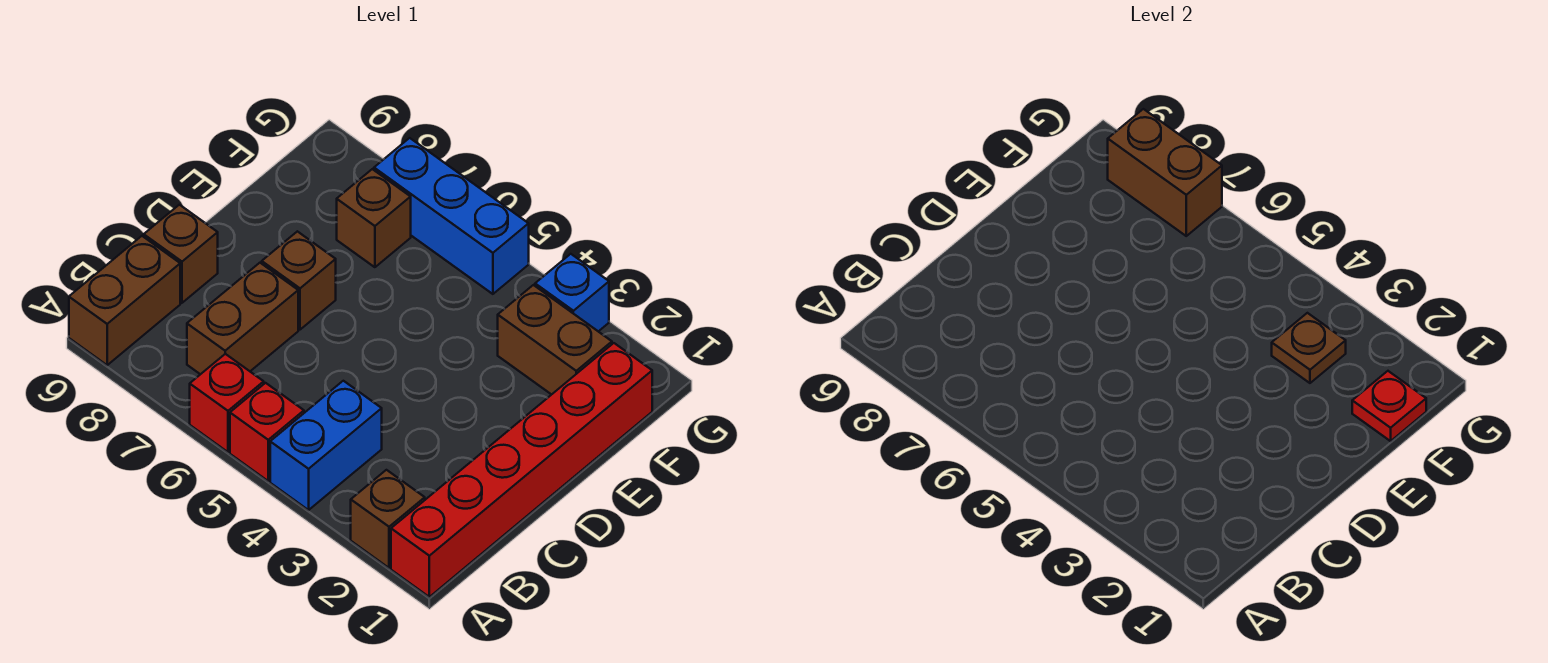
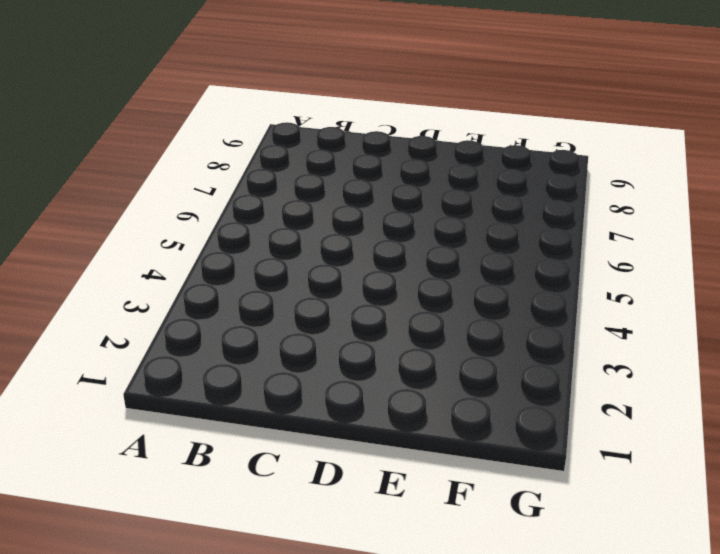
none -> red 1x6 brick [391,343,652,597]
none -> brown 1x1 brick [351,470,425,568]
none -> blue 1x2 brick [270,381,382,510]

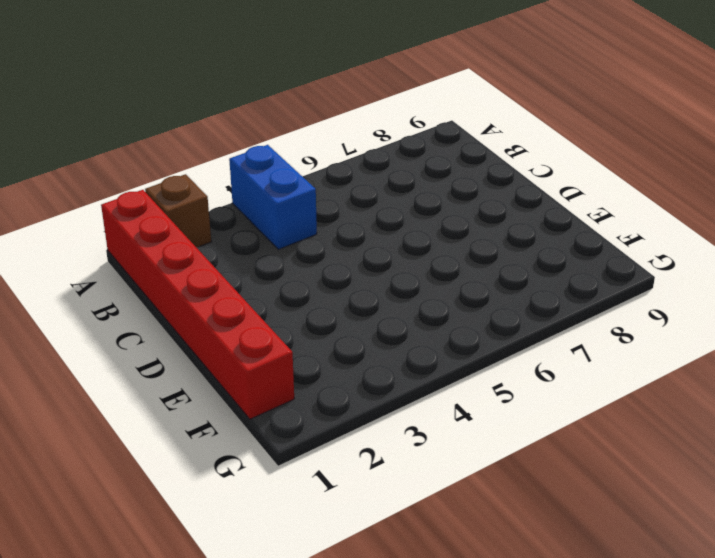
none -> red 1x1 brick [230,383,304,481]
none -> red 1x1 brick [190,354,264,452]
none -> brown 1x2 brick [69,236,180,365]

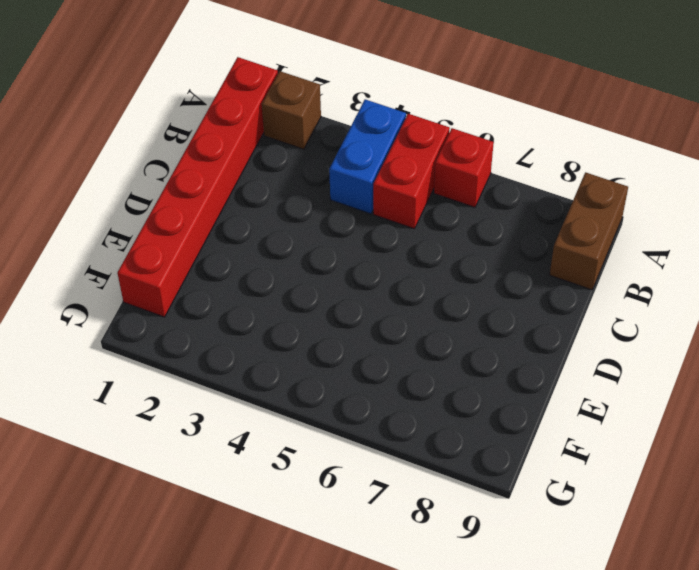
red 1x2 brick [373,114,450,229] -> red 1x1 brick [230,383,304,481]
none -> brown 1x2 brick [187,263,298,374]
none -> brown 1x1 brick [144,205,218,303]
none -> brown 1x1 brick [262,231,336,330]

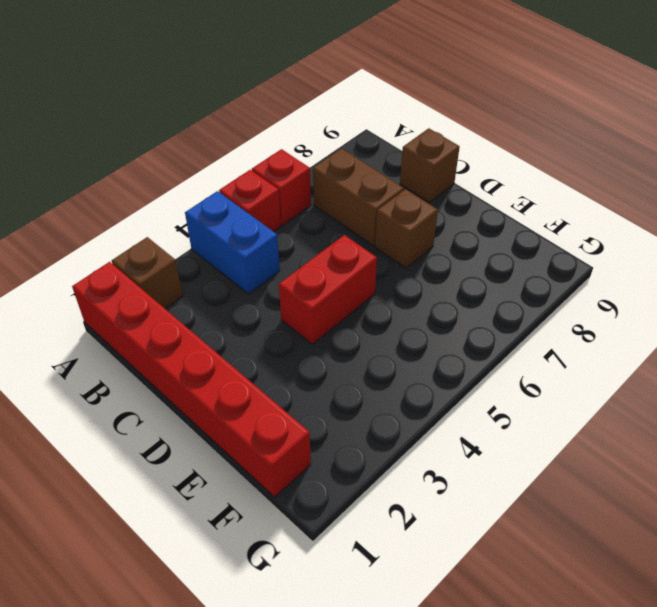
red 1x2 brick [279,235,377,344] -> none
none -> brown 1x2 brick [69,236,180,365]
none -> brown 1x2 brick [498,285,612,395]
none -> brown 1x1 brick [337,169,411,267]

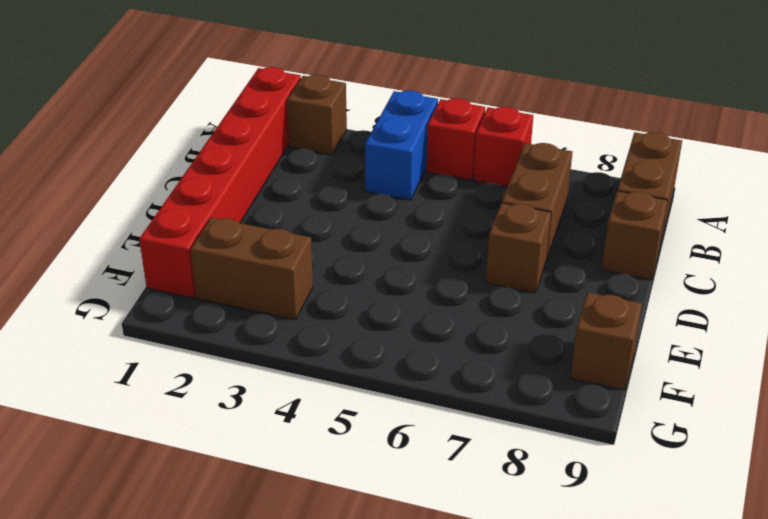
brown 1x1 brick [570,292,642,390] -> brown 1x1 brick moved to [337,169,411,267]
none -> blue 1x1 brick [535,254,609,331]
none -> blue 1x3 brick [374,138,529,294]
none -> red 1x1 plate [1352,371,1426,441]

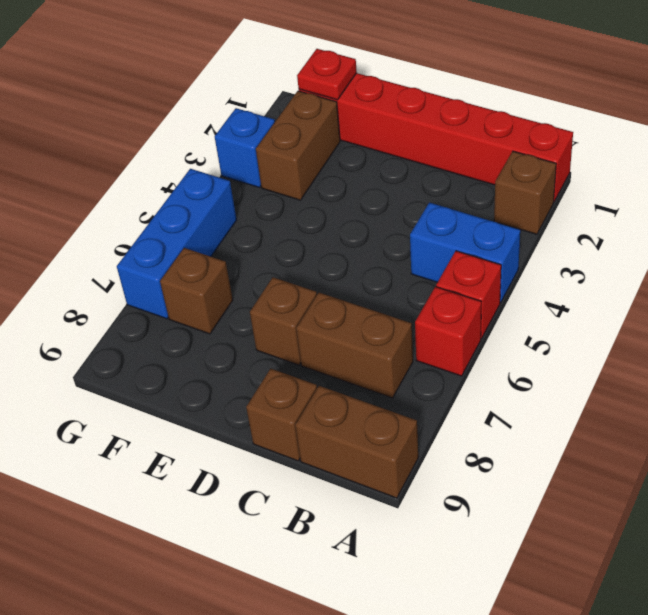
none -> brown 1x1 plate [1272,313,1346,383]
none -> brown 1x2 brick [1108,109,1222,236]

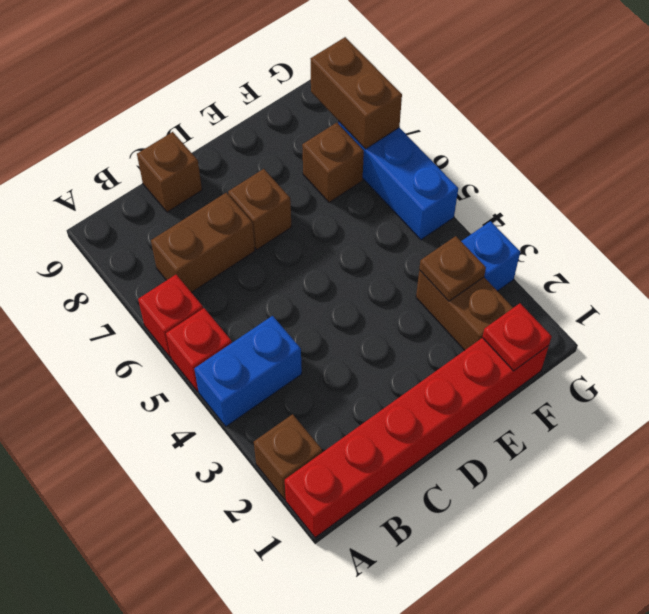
none -> brown 1x2 brick [69,236,180,365]

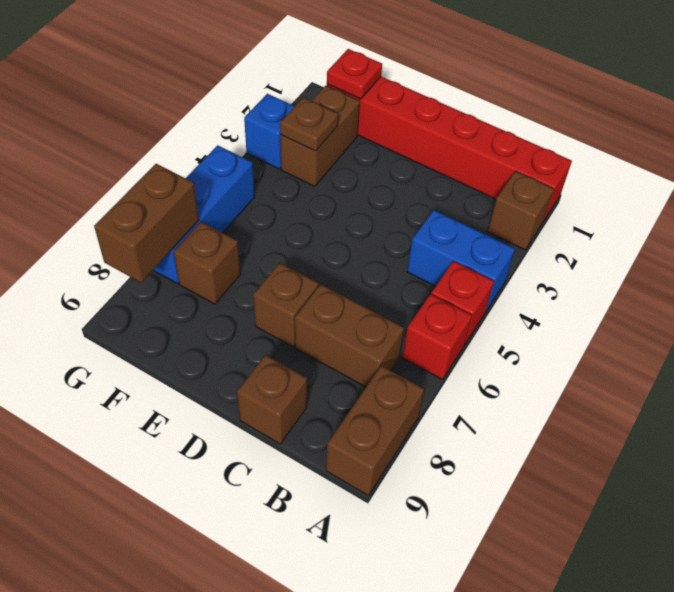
brown 1x2 brick [326,366,424,496] -> brown 1x2 brick turned to [69,236,180,365]

